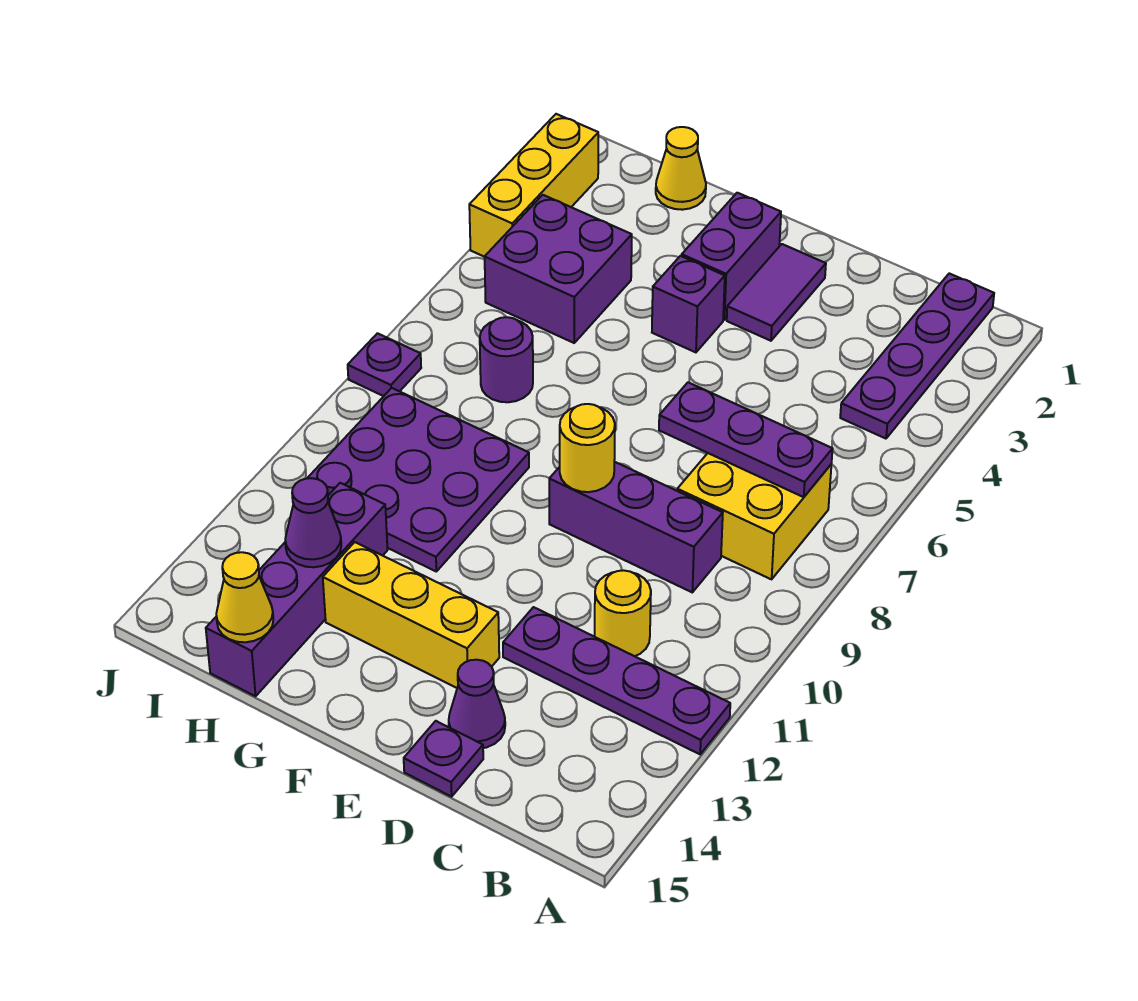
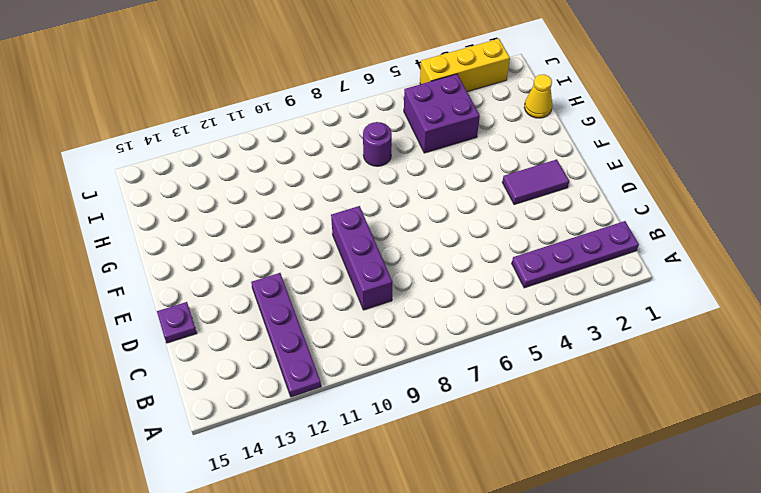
none -> yellow 2x2 brick [677,453,831,579]
none -> yellow 1x1 round brick [595,570,651,656]
none -> purple 1x1 cone [449,660,505,748]

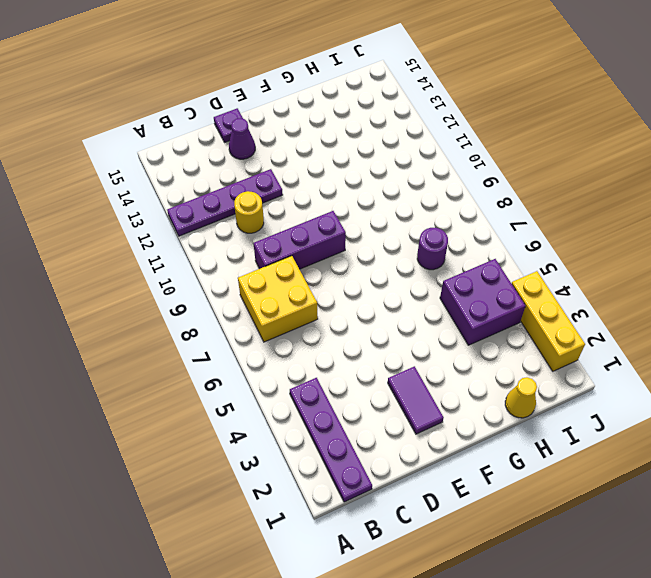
none -> yellow 1x3 brick [323,542,499,688]
none -> purple 1x2 brick [682,193,781,320]
none -> purple 1x1 brick [652,256,725,352]

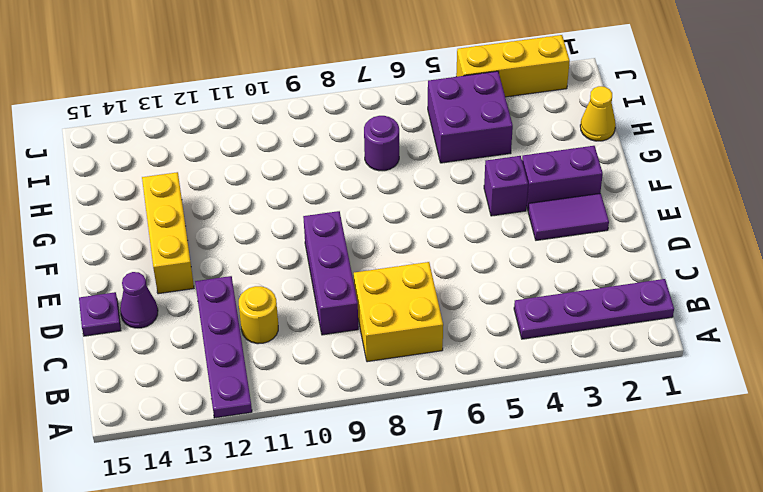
none -> purple 3x3 plate [307,388,529,571]
none -> purple 1x4 brick [206,483,388,696]
none -> purple 1x1 plate [348,333,421,396]

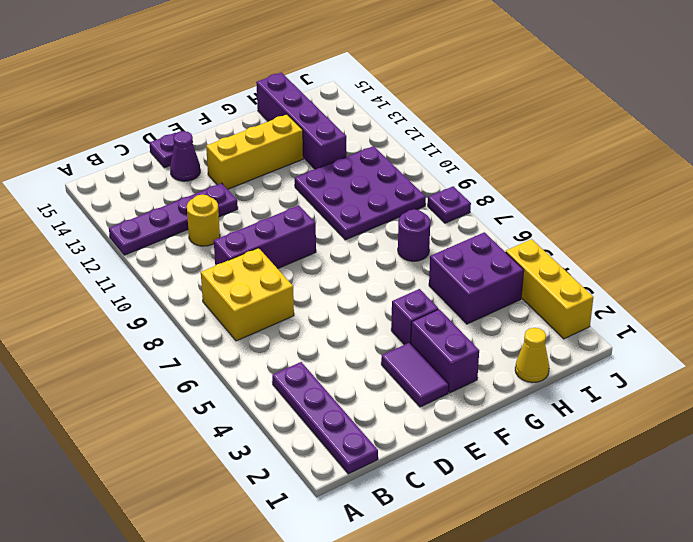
none -> purple 1x3 plate [659,382,833,497]
none -> yellow 1x1 round brick [560,404,615,492]
none -> purple 1x1 cone [285,478,341,567]

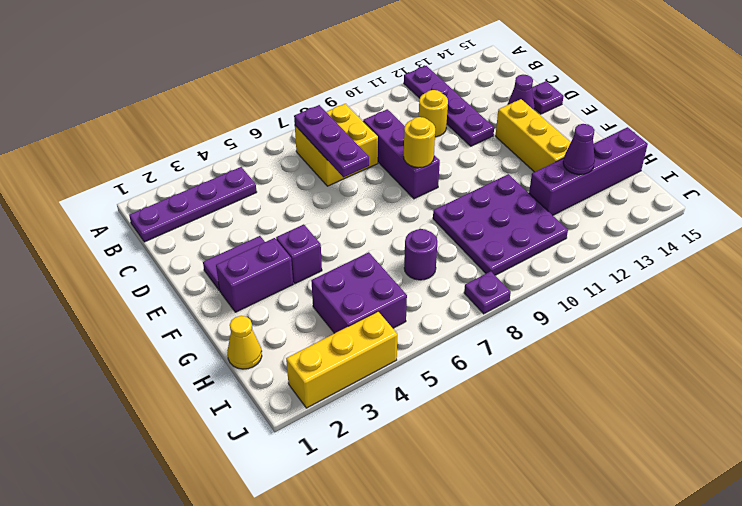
none -> yellow 1x1 cone [216,552,273,642]

